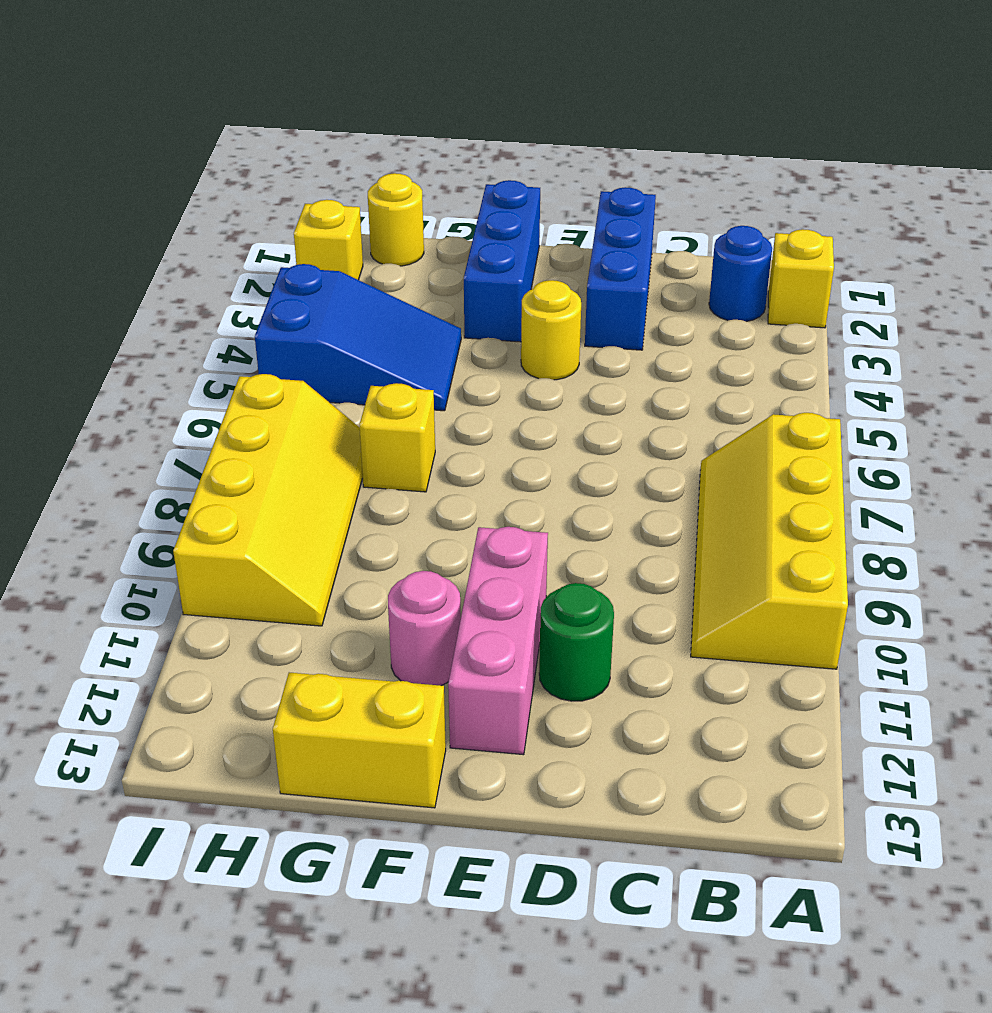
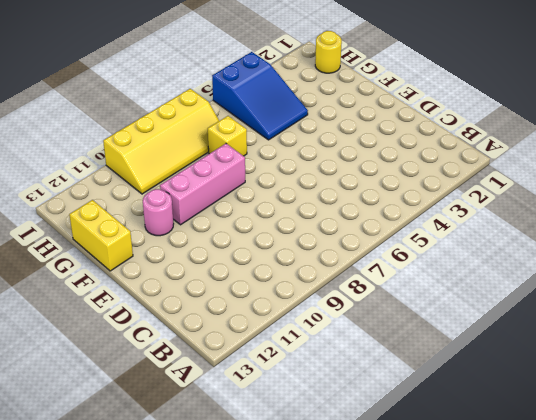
pink 1x3 brick [160,144,245,225] -> pink 1x3 brick moved to [448,527,548,755]
none -> yellow 1x1 brick [768,229,834,328]
none -> yellow 2x4 slope [691,413,848,669]
none -> blue 1x1 round brick [709,226,772,322]

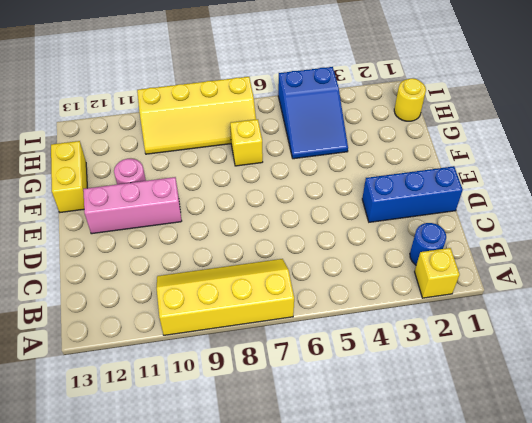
none -> green 1x1 round brick [539,583,614,701]
none -> yellow 1x1 round brick [521,280,581,380]
none -> blue 1x3 brick [464,180,540,342]

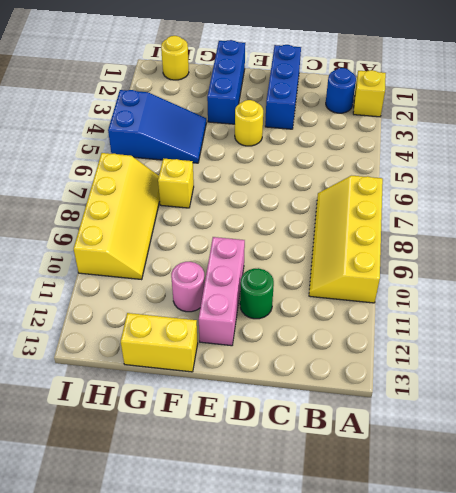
none -> yellow 1x1 brick [294,200,363,280]

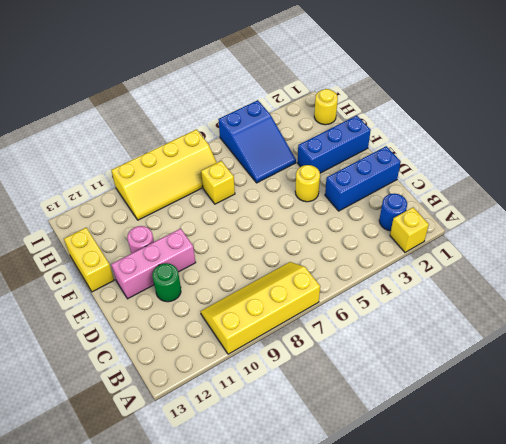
none -> yellow 1x1 brick [294,200,363,280]

